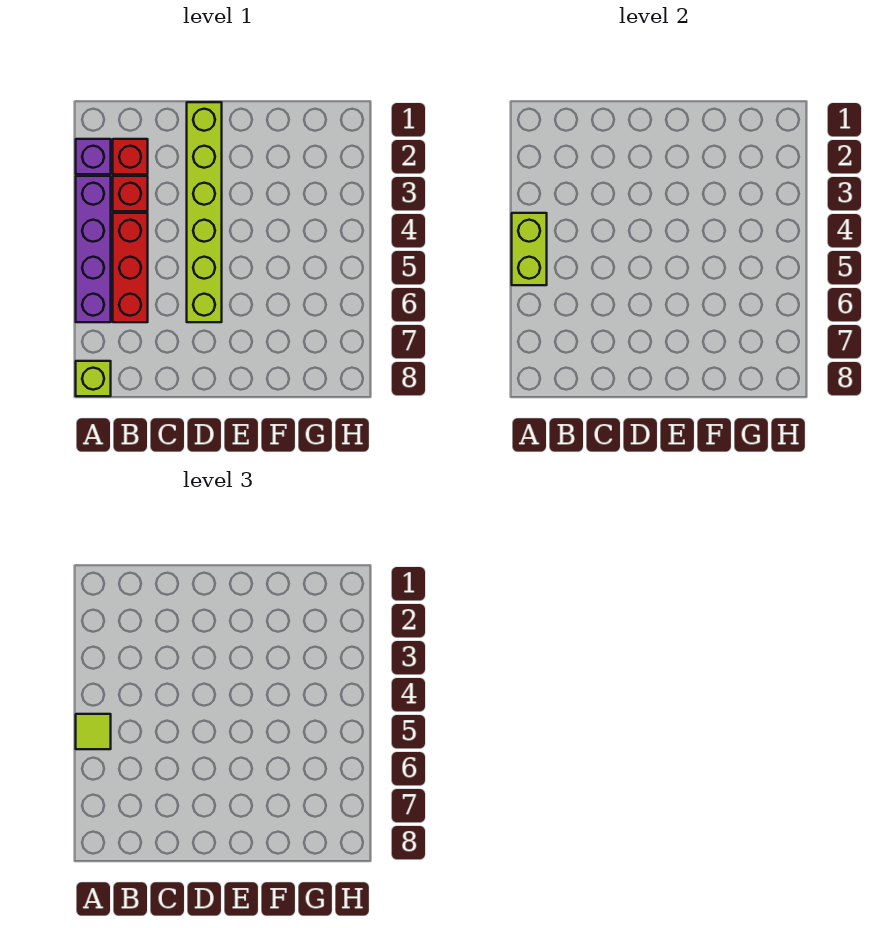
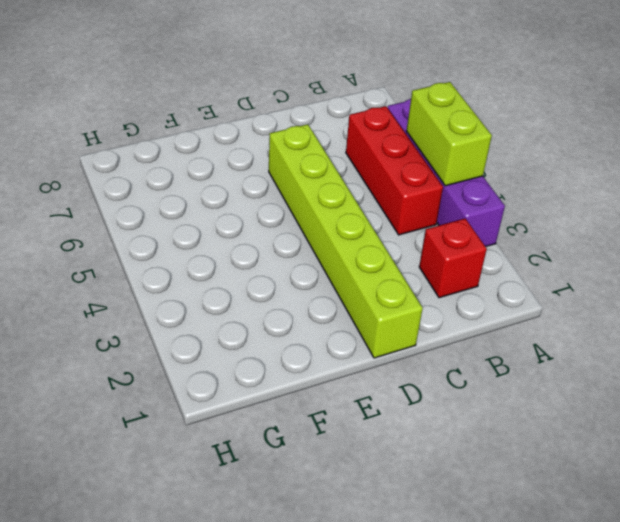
none -> purple 1x1 brick [76,139,111,174]
none -> lime 1x1 brick [76,361,111,396]

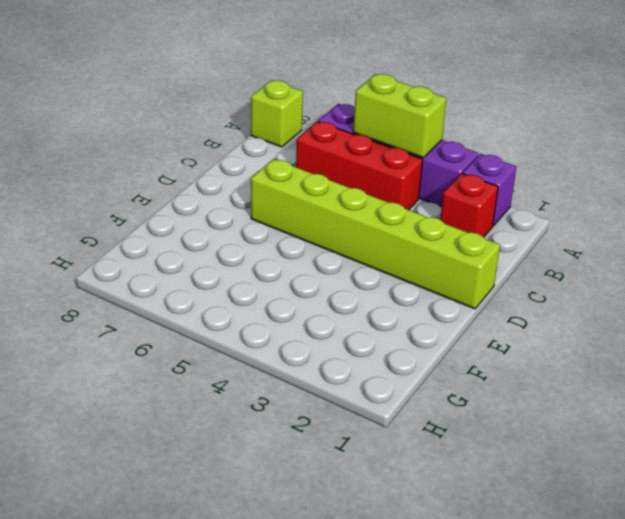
none -> red 1x1 brick [113,176,148,211]
none -> lime 1x1 tile [76,714,111,749]

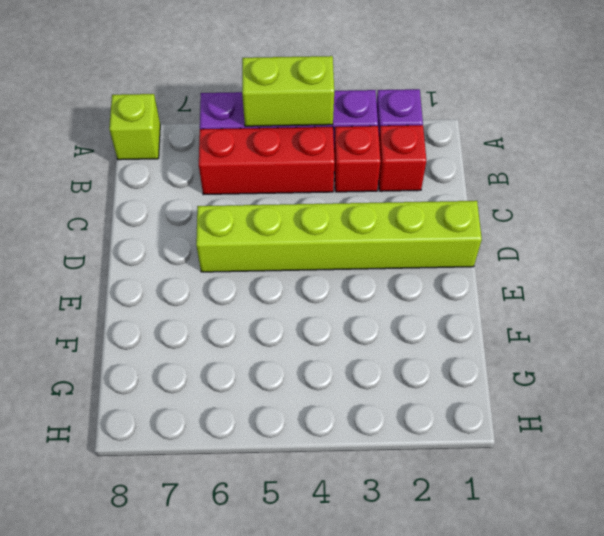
none -> lime 1x1 tile [76,714,111,749]

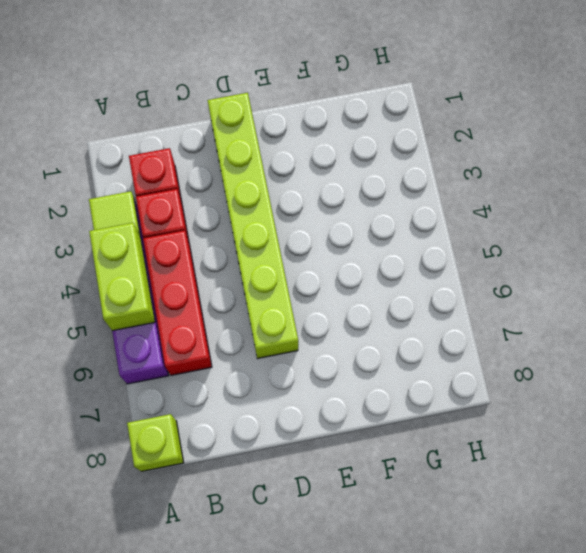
lime 1x1 tile [89,191,140,236] -> lime 1x1 tile moved to [76,714,111,749]
none -> purple 1x1 brick [76,139,111,174]

